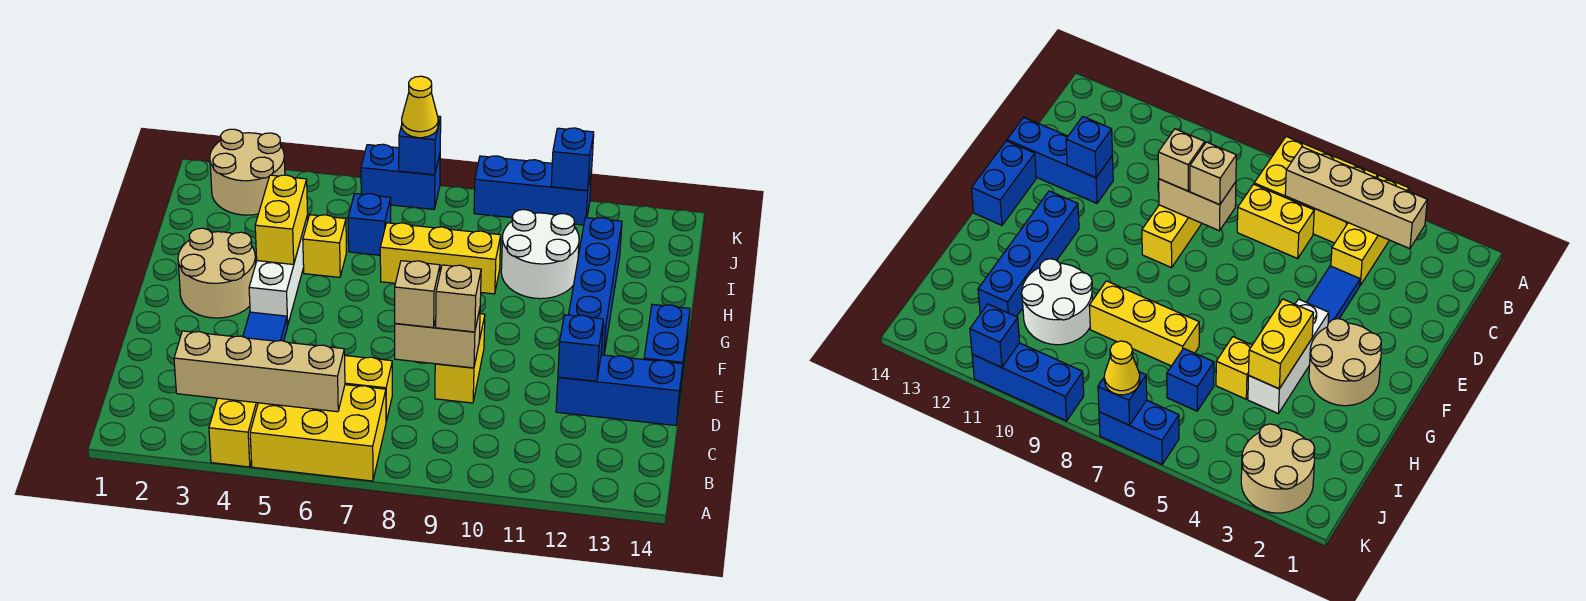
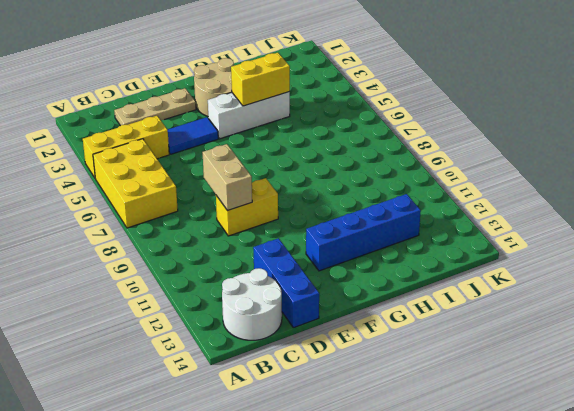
white 2x2 round brick [222,268,282,340] -> white 2x2 round brick moved to [501,210,579,299]
tan 1x3 plate [114,88,196,126] -> none
none -> yellow 1x2 brick [345,356,392,421]
none -> blue 1x2 brick [644,304,690,394]
none -> yellow 1x1 brick [303,215,346,277]

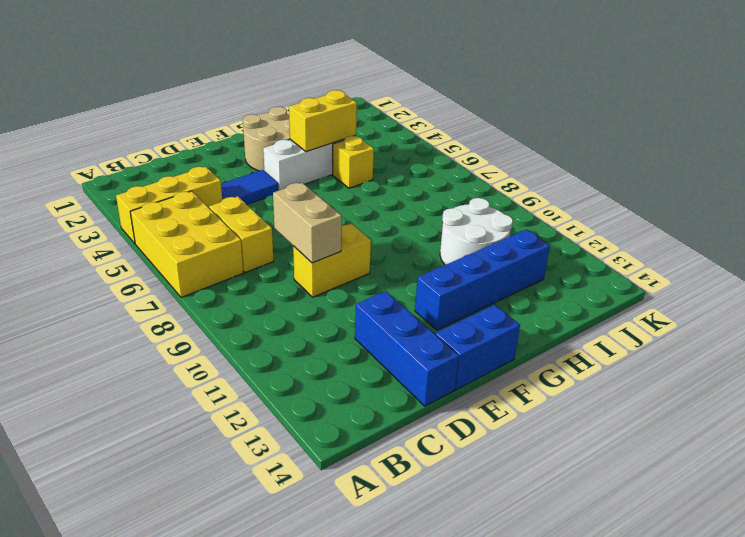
none -> yellow 1x3 brick [380,223,501,294]
none -> blue 1x1 brick [348,194,391,255]
none -> tan 2x2 round brick [210,129,285,215]

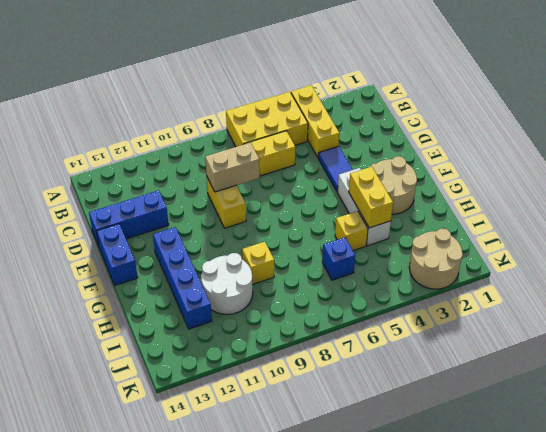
yellow 1x1 brick [242,242,274,285] -> yellow 1x3 brick [380,223,501,294]
none -> blue 1x2 brick [361,144,440,209]
none -> blue 1x3 brick [474,156,592,225]
none -> tan 1x4 brick [174,331,345,412]

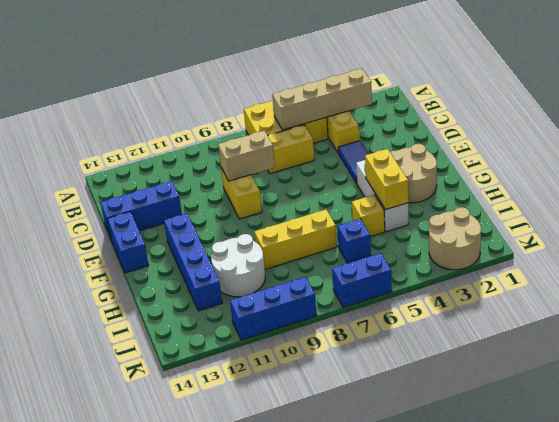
none -> blue 1x1 brick [558,315,603,381]
none -> blue 1x1 brick [399,116,441,175]
none -> blue 1x1 brick [551,128,594,190]

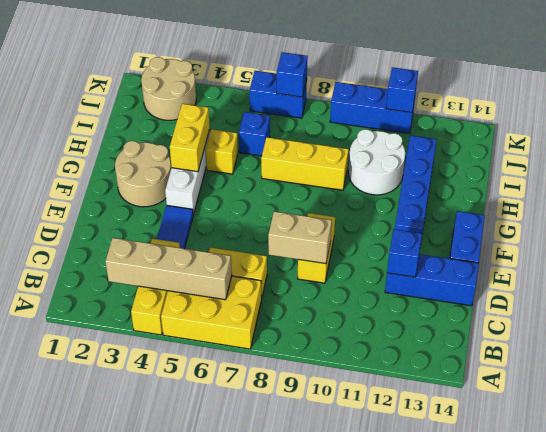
none -> tan 1x1 brick [395,261,440,327]
none -> tan 1x1 brick [436,265,481,332]
none -> yellow 1x1 cone [402,76,438,138]

